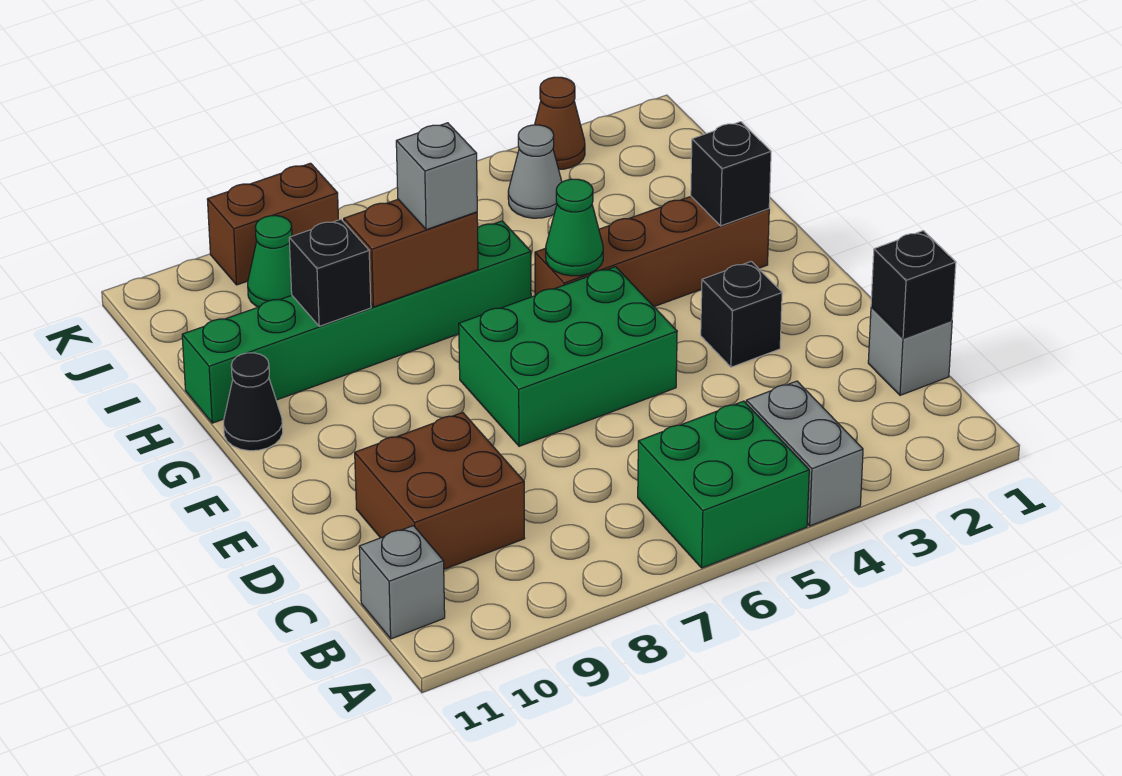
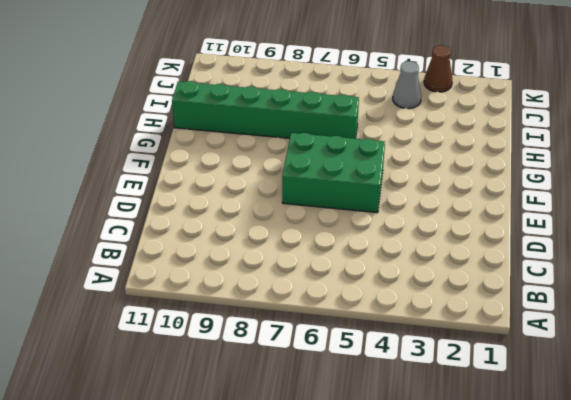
none -> grey 1x2 brick [746,381,863,526]
none -> green 2x2 brick [638,401,809,568]
none -> grey 1x1 brick [359,526,445,639]

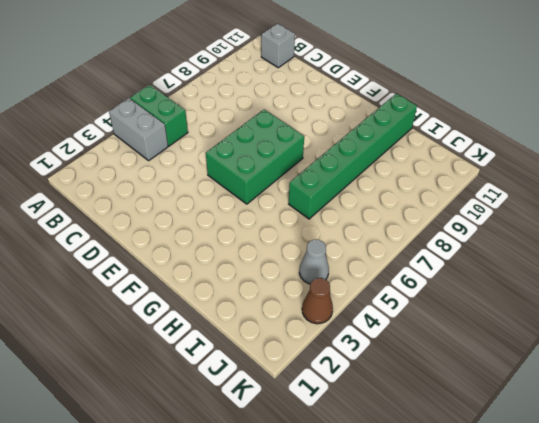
green 1x2 brick [130,85,188,146] -> green 2x2 brick [638,401,809,568]
none -> grey 1x1 brick [868,307,952,395]
none -> brown 2x2 brick [355,413,525,569]
none -> black 1x1 brick [701,261,782,367]

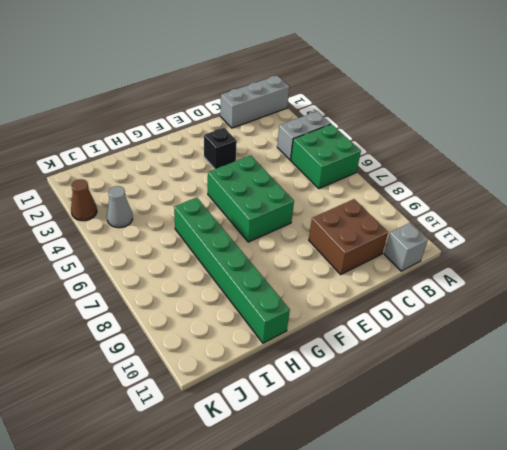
grey 1x3 brick [220,75,289,128] -> grey 1x1 brick [868,307,952,395]
none -> brown 1x4 brick [535,197,769,307]
none -> black 1x1 cone [224,353,283,451]
none -> green 1x1 cone [248,216,292,307]

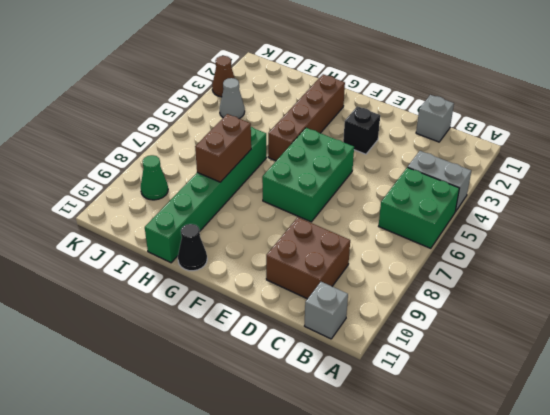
none -> brown 1x2 brick [207,163,338,285]
none -> black 1x1 brick [871,231,956,338]
none -> black 1x1 brick [691,122,771,226]

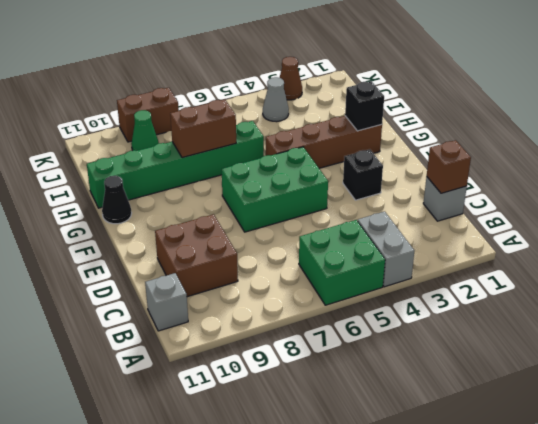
brown 1x1 brick [427,140,471,193] -> black 1x1 brick [871,231,956,338]
none -> green 1x1 cone [546,179,603,276]
none -> black 1x1 brick [289,219,371,326]
none -> grey 1x1 brick [396,123,477,230]

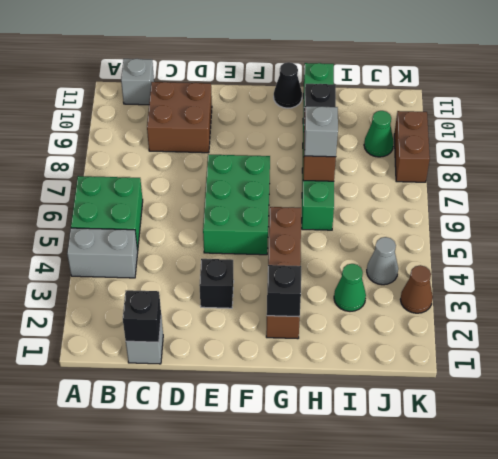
green 1x1 cone [334,264,366,311] -> green 1x1 cone moved to [546,179,603,276]

